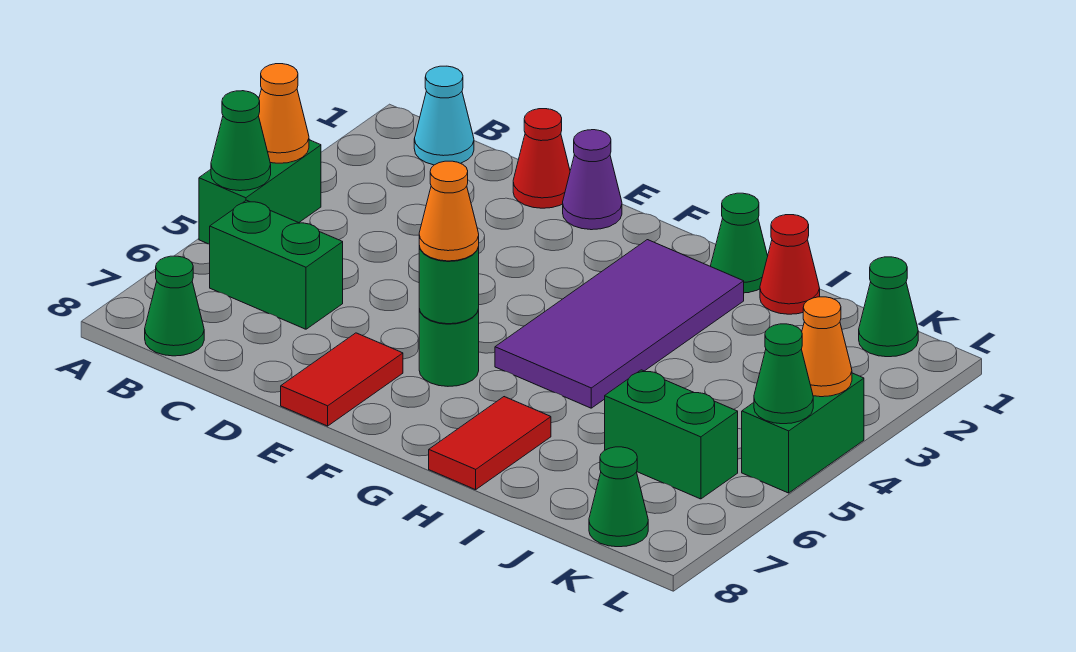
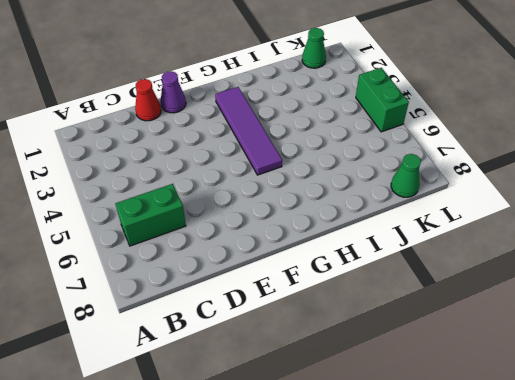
purple 1x4 tile [215,87,282,175] -> purple 2x4 tile [495,240,744,408]
none -> green 1x2 brick [199,140,321,244]
none -> cyan 1x1 cone [414,66,474,165]
none -> green 1x1 cone [145,256,204,356]

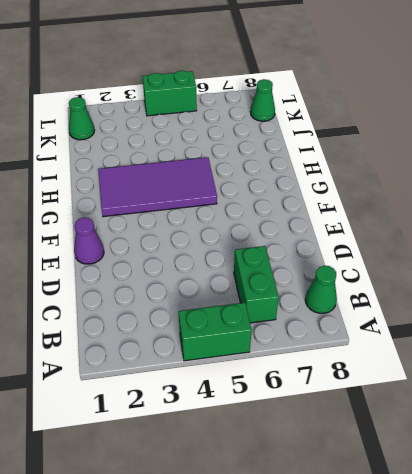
none -> cyan 1x1 cone [414,66,474,165]
none -> red 1x1 cone [513,109,570,208]
none -> red 1x2 tile [281,333,403,426]

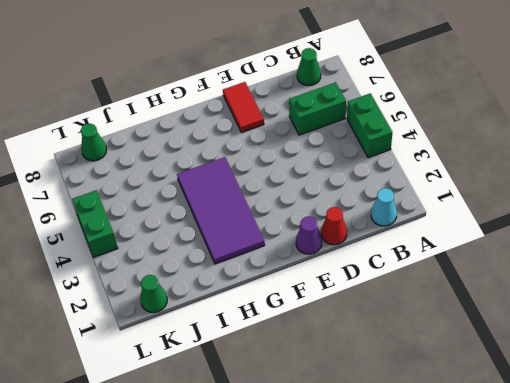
none -> green 1x1 round brick [419,309,479,386]
none -> green 1x1 cone [711,193,768,293]
none -> red 1x2 tile [429,397,551,490]

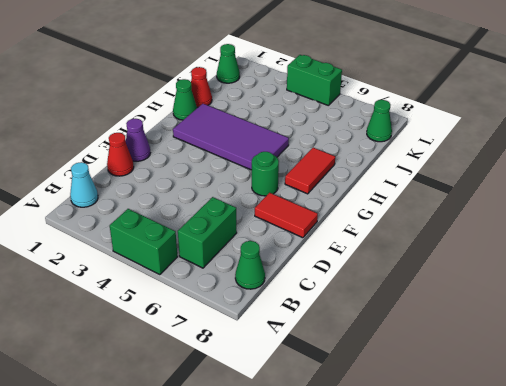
red 1x2 tile [285,148,335,194] -> red 1x2 tile turned to [429,397,551,490]
none -> green 1x2 brick [605,370,738,499]
none -> orange 1x1 cone [259,64,309,163]
none -> green 1x1 cone [211,91,271,191]

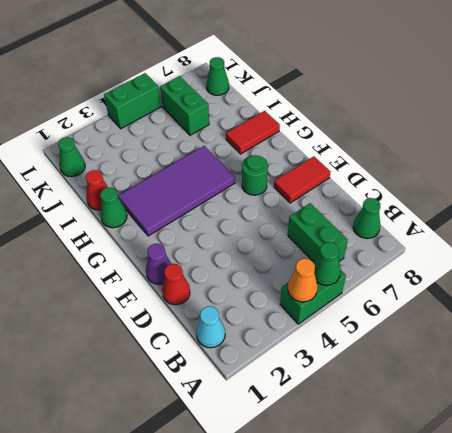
none -> green 1x1 round brick [419,246,479,324]
none -> orange 1x1 cone [802,297,852,397]
none -> green 1x1 cone [754,324,813,424]

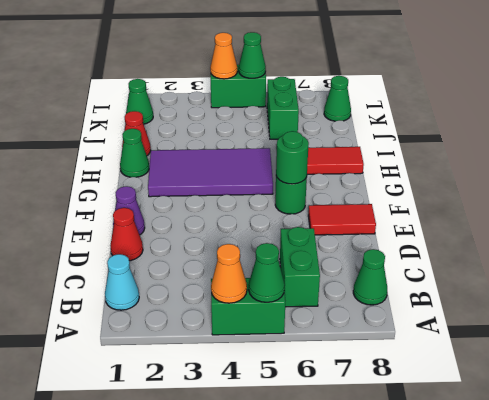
none -> orange 1x1 cone [419,161,479,261]

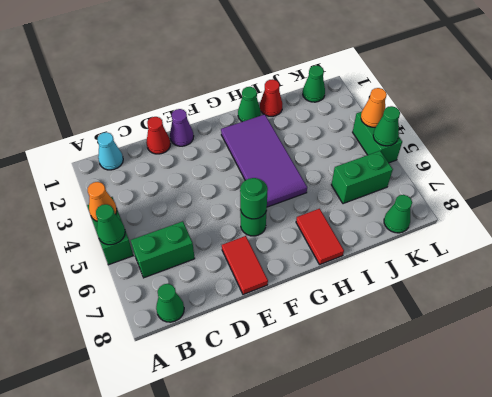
none -> orange 1x1 cone [419,161,479,261]

